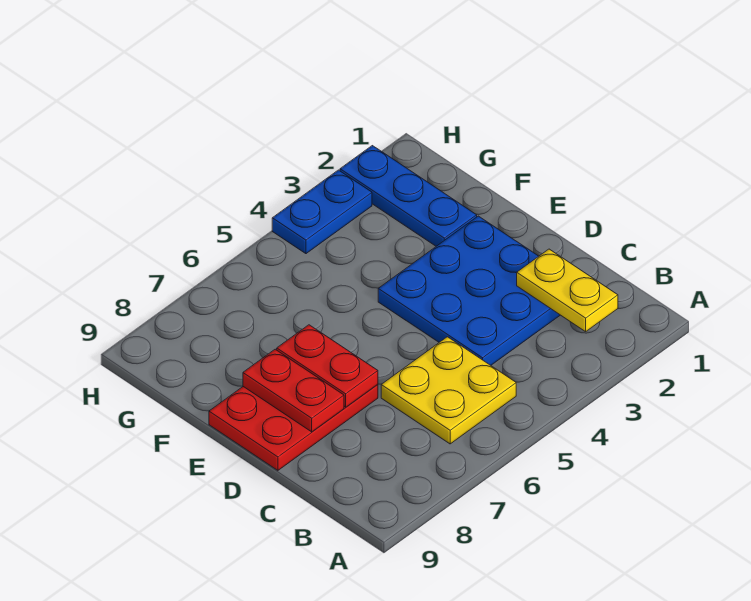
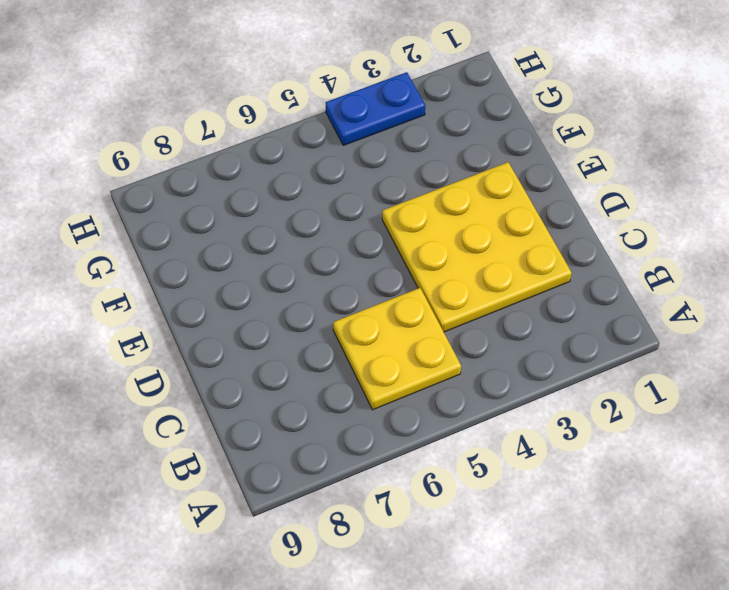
yellow 3x3 plate [382,162,572,332] -> blue 3x3 plate [378,216,560,365]
none -> red 2x3 plate [209,385,378,470]
none -> blue 1x3 plate [340,146,477,246]

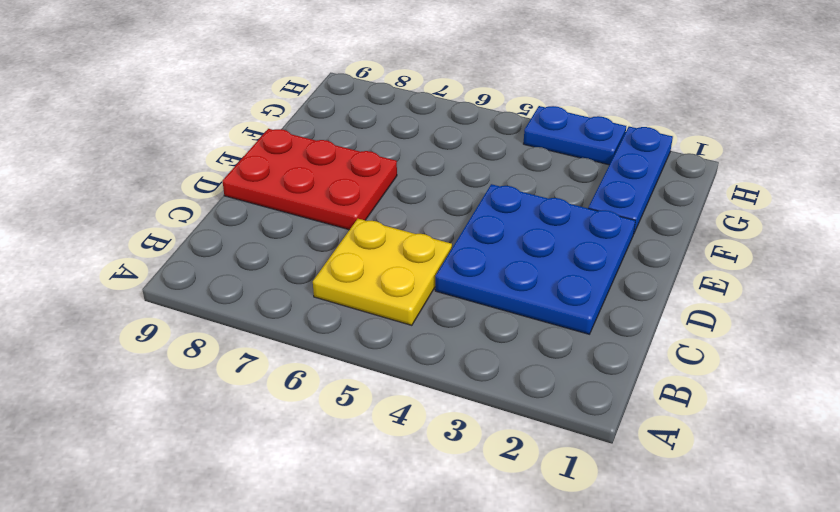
none -> yellow 1x2 plate [517,249,618,332]
none -> red 1x2 plate [277,325,378,407]

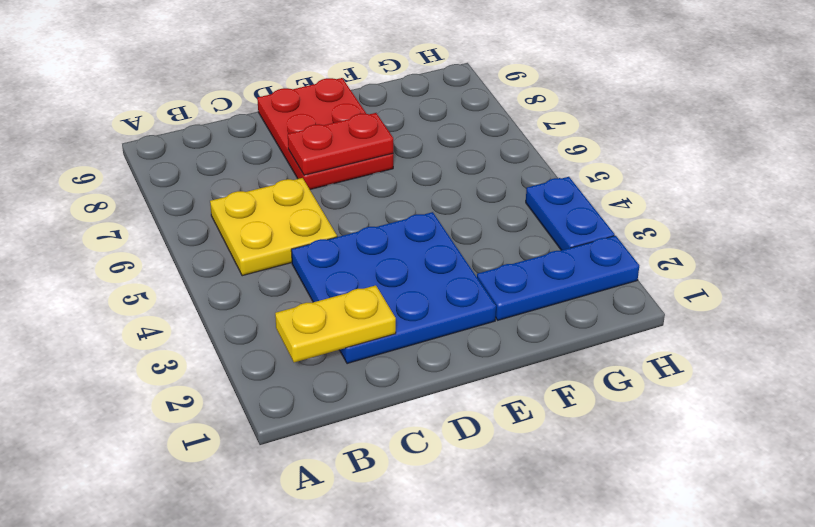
none -> red 1x2 plate [243,349,344,432]

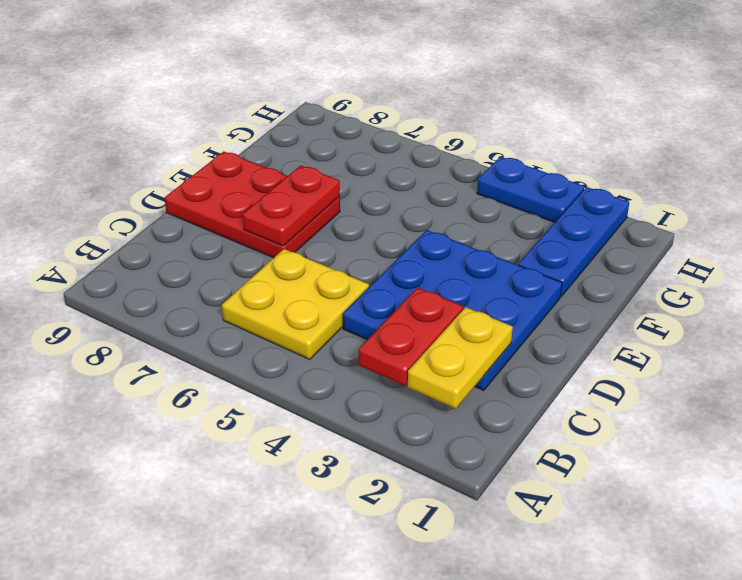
red 1x2 plate [359,288,463,386] -> red 1x2 plate moved to [243,349,344,432]

